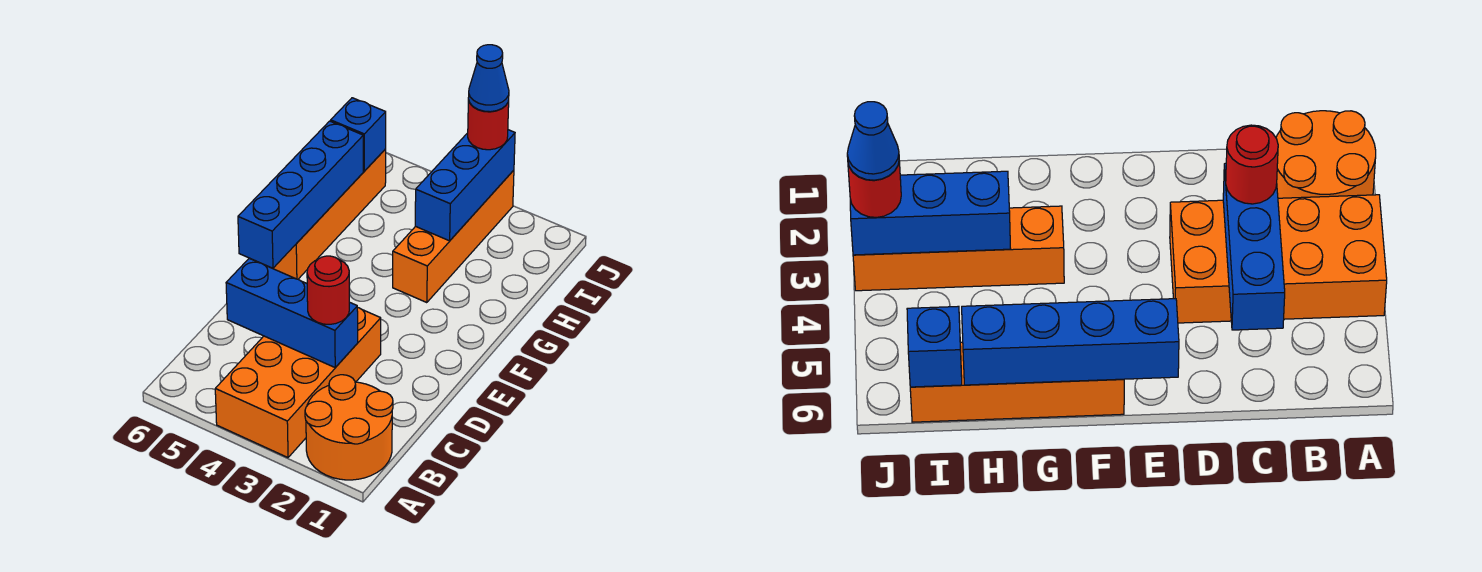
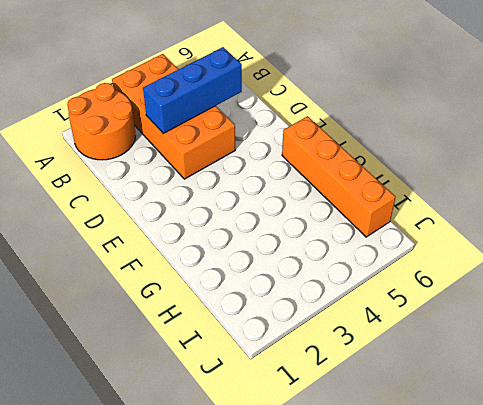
none -> orange 1x4 brick [393,170,514,303]
none -> blue 1x4 brick [238,121,363,268]

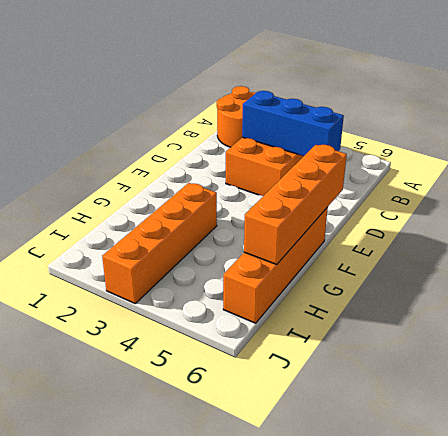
orange 1x4 brick [244,145,347,264] -> blue 1x4 brick [238,121,363,268]
none -> blue 1x3 brick [415,130,515,241]
none -> blue 1x1 brick [331,98,386,171]

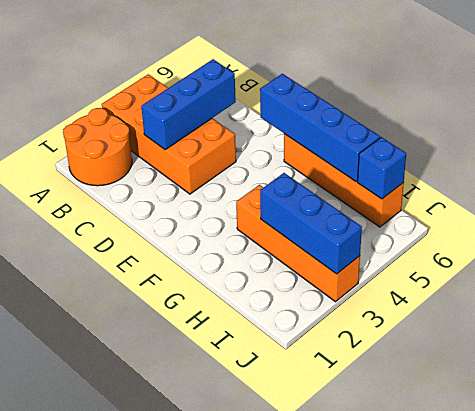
none -> red 1x1 round brick [307,256,349,324]
none -> red 1x1 round brick [468,100,509,150]

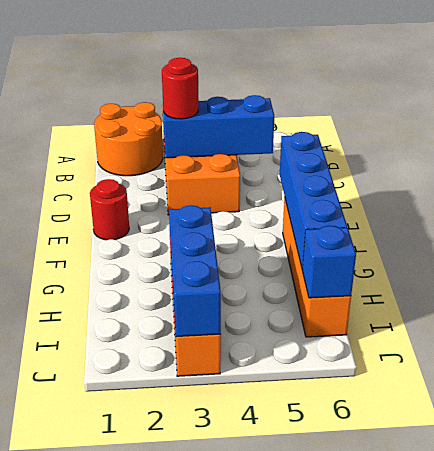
red 1x1 round brick [90,179,129,240] -> red 1x1 round brick moved to [468,100,509,150]
none -> blue 1x1 cone [468,45,509,112]

